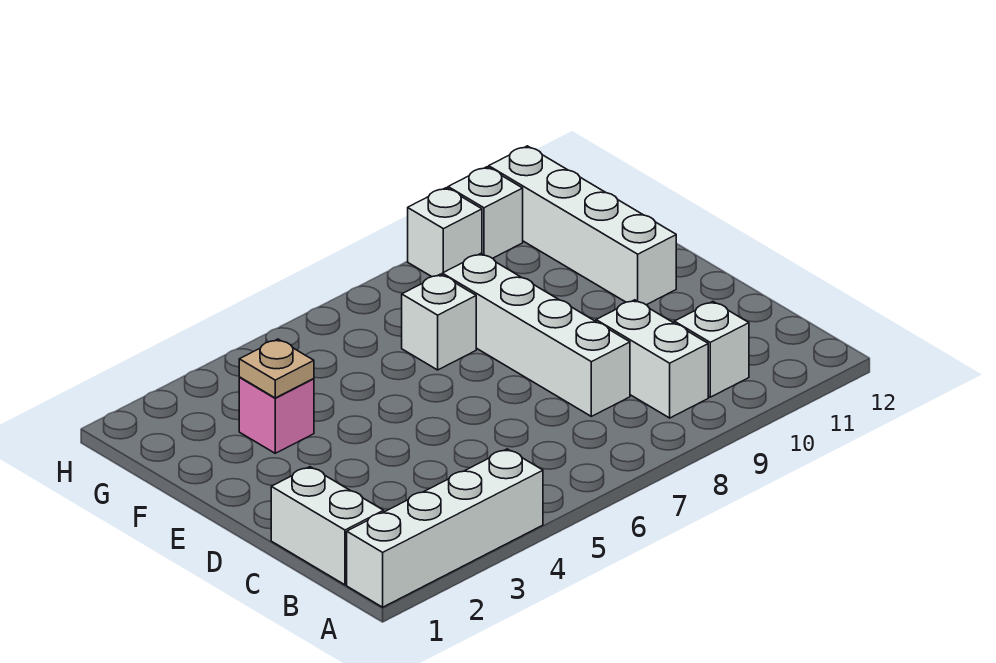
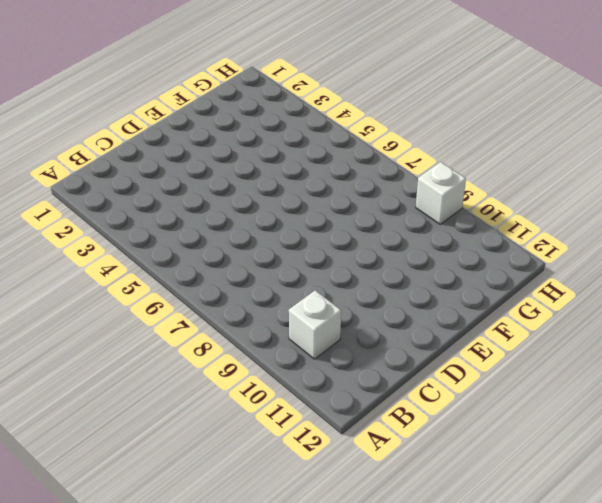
none -> white 1x4 brick [347,449,543,607]
none -> white 1x2 brick [271,467,384,585]

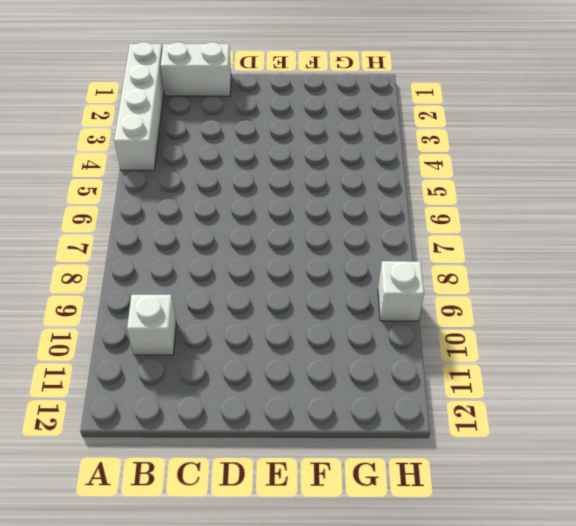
none -> white 1x2 brick [596,300,708,418]
none -> white 1x4 brick [442,254,630,416]

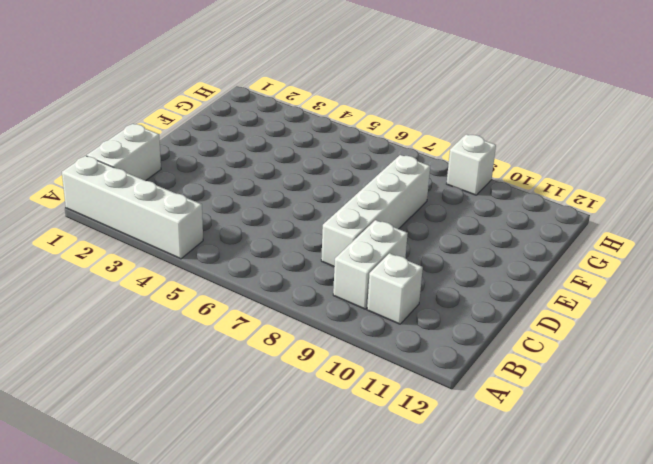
none -> white 1x4 brick [489,146,676,305]
none -> pink 1x1 brick [239,377,314,453]

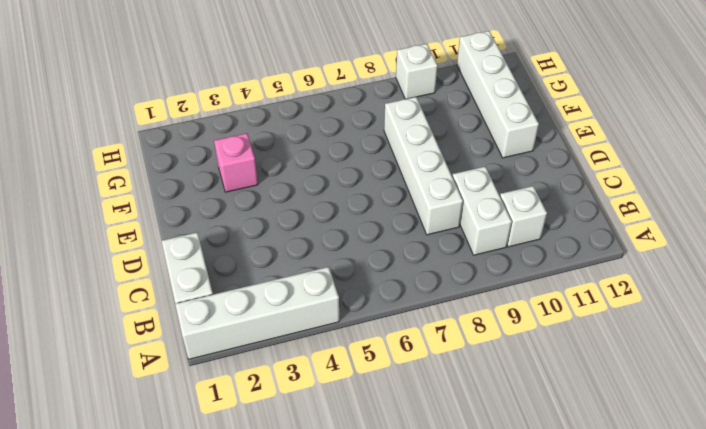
none -> white 1x1 brick [402,274,476,370]
none -> white 1x1 brick [448,167,523,258]

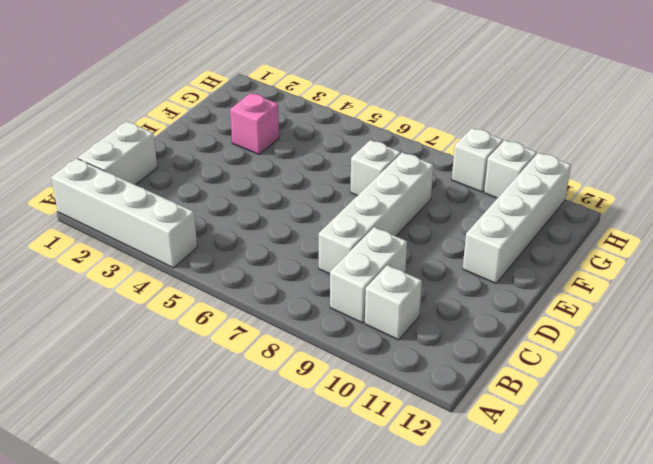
none -> tan 1x1 plate [239,339,314,398]

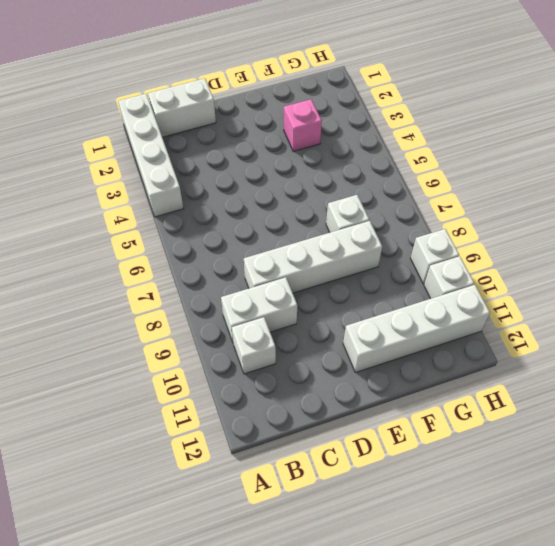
none -> tan 1x1 plate [239,339,314,398]

